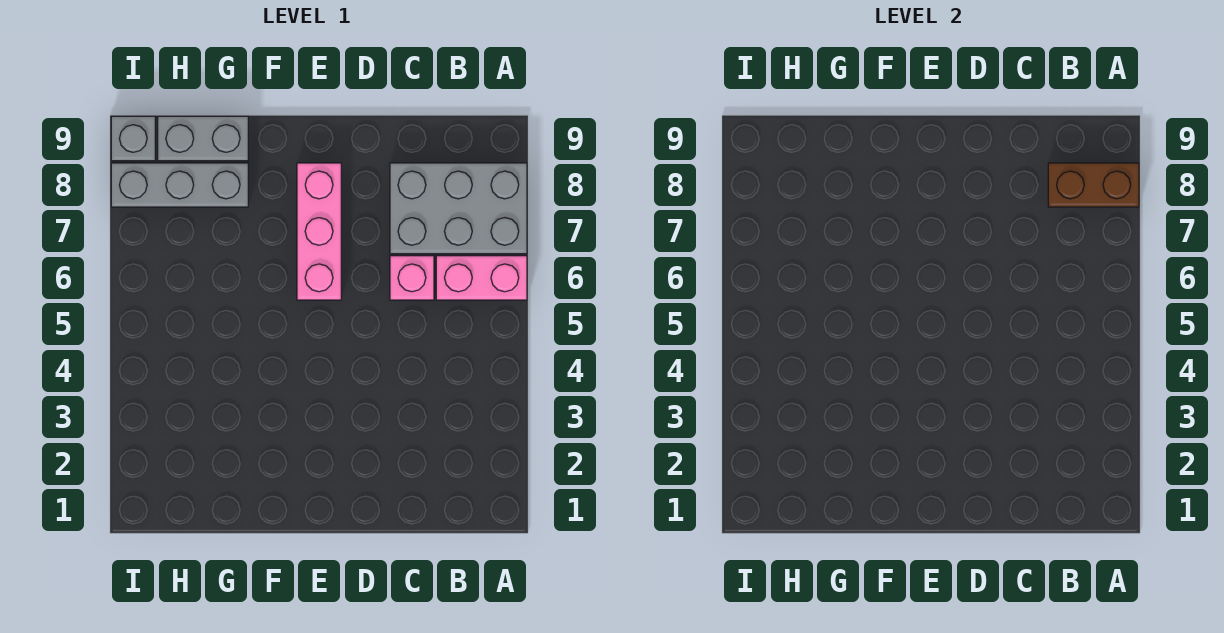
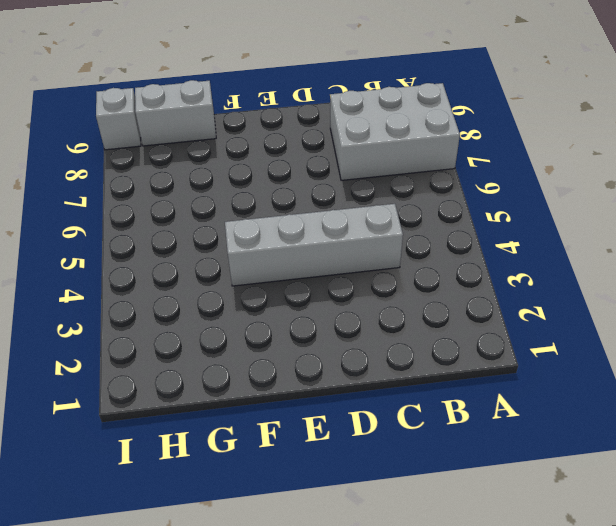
grey 1x4 brick [225,204,403,286] -> none
none -> pink 1x2 brick [436,256,527,300]
none -> pink 1x1 brick [390,256,434,300]

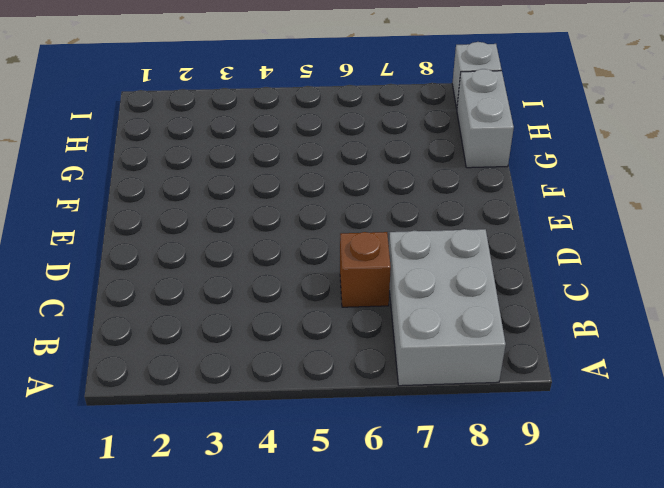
brown 1x1 brick [340,232,391,307] -> pink 1x1 brick [390,256,434,300]
none -> pink 1x2 brick [436,256,527,300]
none -> pink 1x3 brick [297,163,341,300]

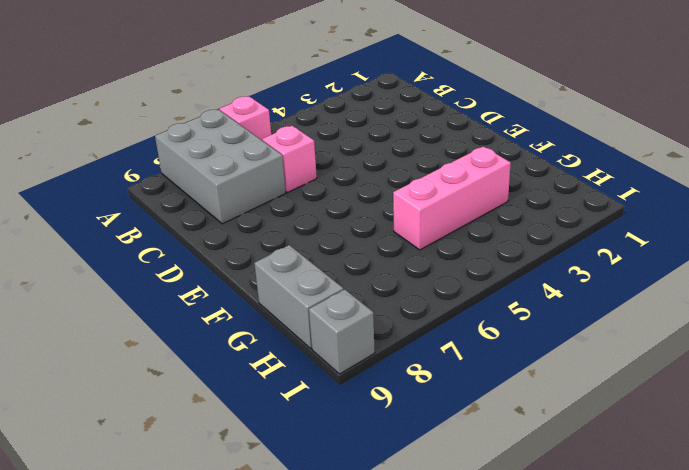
pink 1x1 brick [220,96,271,140] -> pink 1x2 brick [436,256,527,300]
pink 1x3 brick [393,146,511,250] -> pink 1x3 brick moved to [297,163,341,300]
none -> grey 1x3 brick [111,163,248,207]
none -> brown 1x2 brick [1048,163,1139,207]

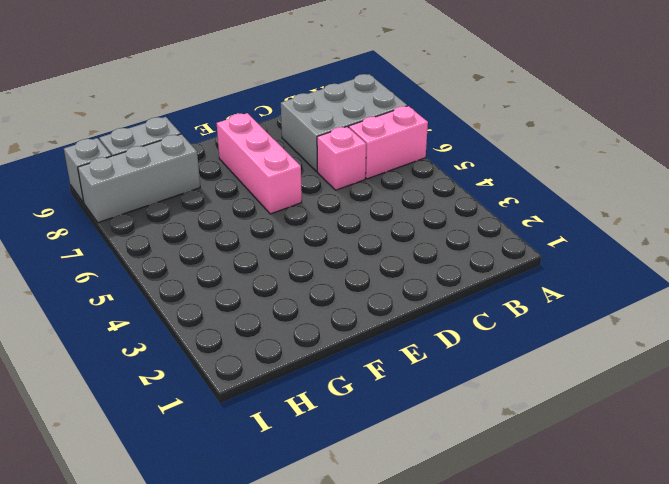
none -> brown 1x2 brick [1048,163,1139,207]

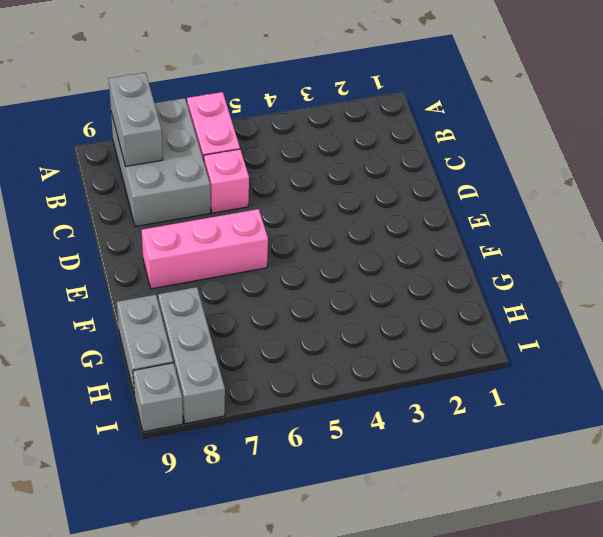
grey 1x2 brick [109,72,163,167] -> brown 1x2 brick [1048,163,1139,207]

